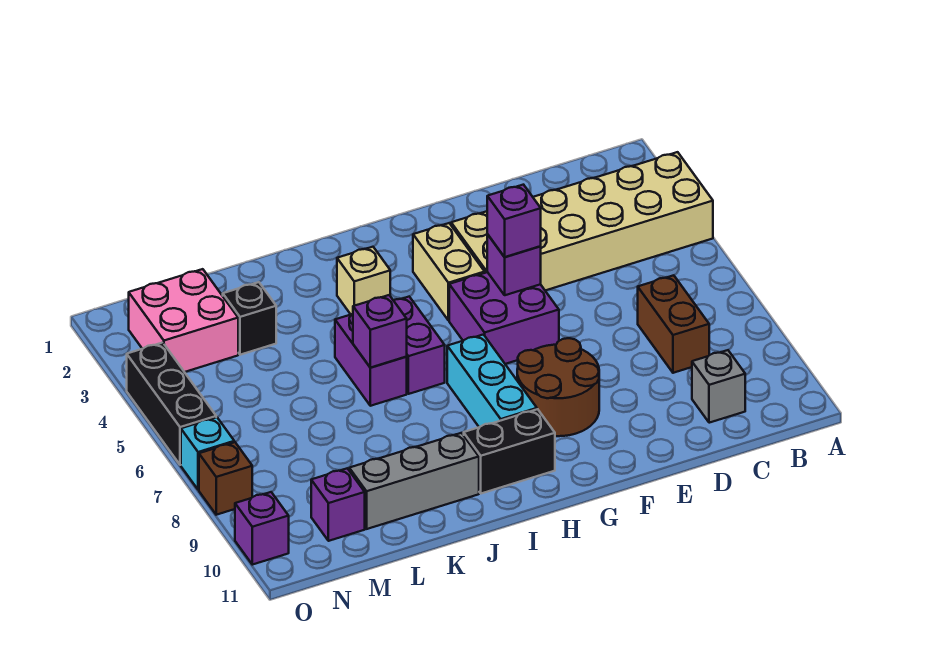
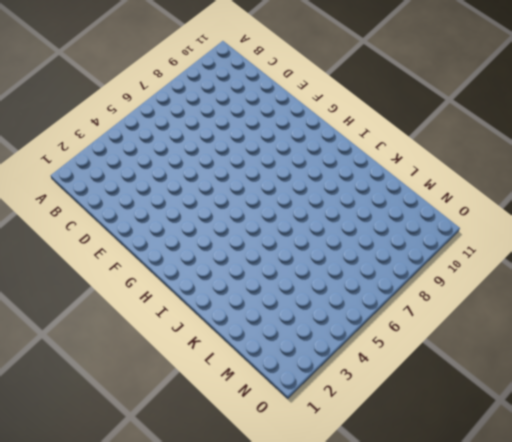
none -> tan 2x6 brick [451,152,713,291]
none -> brown 1x2 brick [638,275,709,373]
none -> grey 1x1 brick [692,350,745,423]

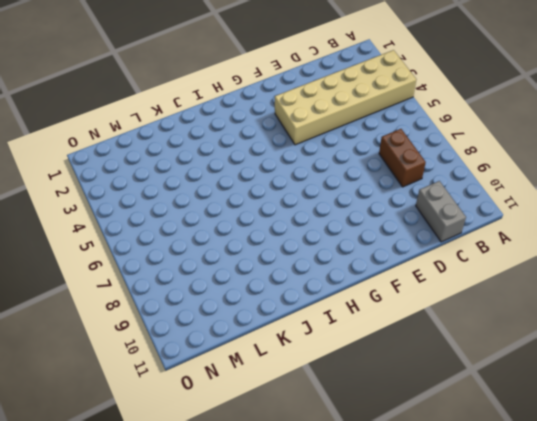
grey 1x2 brick [416,181,466,242] -> grey 1x1 brick [692,350,745,423]
none -> purple 2x2 brick [449,272,559,364]
none -> brown 2x2 round brick [517,338,599,436]
none -> tan 1x2 brick [413,223,485,321]

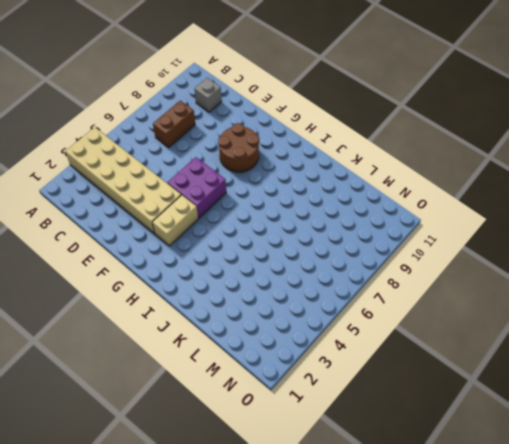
none -> cyan 1x3 brick [447,335,537,427]
none -> black 1x2 brick [464,409,555,494]
none -> tan 1x1 brick [337,247,390,314]

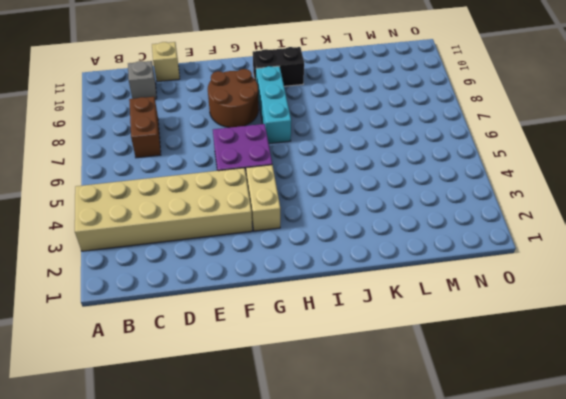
tan 1x1 brick [152,42,180,82] -> tan 1x1 brick moved to [337,247,390,314]
none -> purple 1x2 brick [393,297,445,394]
none -> purple 1x2 brick [335,314,407,406]
none -> grey 1x3 brick [349,433,479,529]

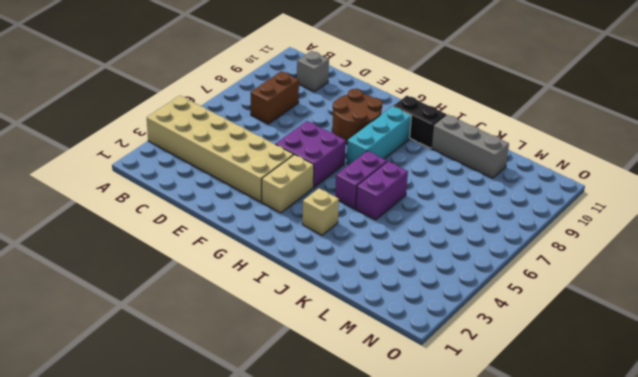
none -> black 1x1 brick [223,282,276,355]
none -> pink 2x2 brick [129,269,238,372]
none -> purple 1x1 brick [311,468,365,541]

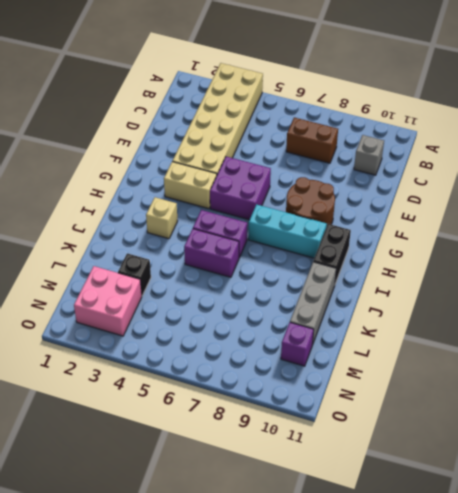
none -> black 1x3 brick [127,343,216,465]
none -> cyan 1x1 brick [181,417,234,490]
none -> brown 1x1 brick [199,442,252,515]

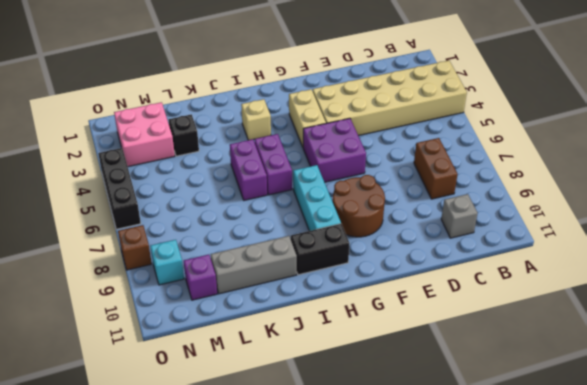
cyan 1x1 brick [151,240,184,285] -> cyan 1x1 brick moved to [181,417,234,490]
none -> purple 1x1 brick [235,492,289,565]
none -> purple 1x1 brick [487,234,541,295]
none -> purple 1x1 brick [353,295,407,368]

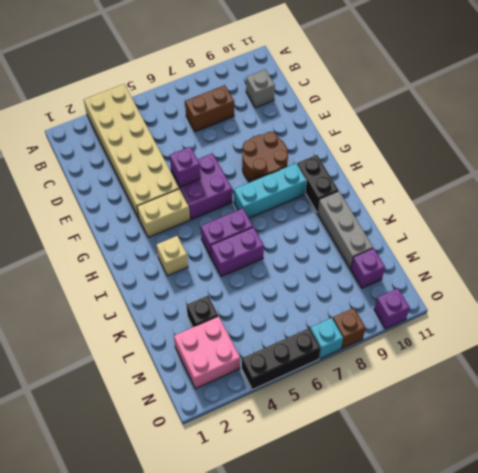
none -> purple 1x1 brick [353,295,407,368]
none -> purple 1x1 brick [487,185,541,257]

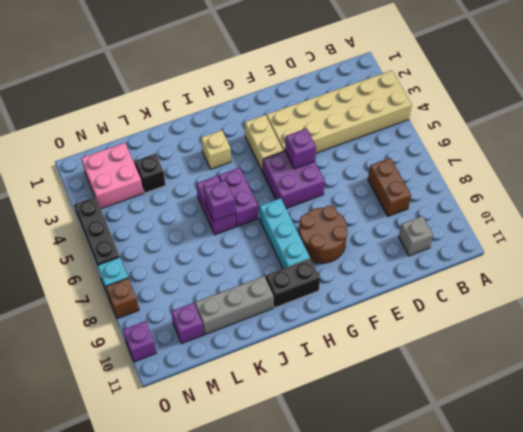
none -> purple 1x1 brick [487,185,541,257]

